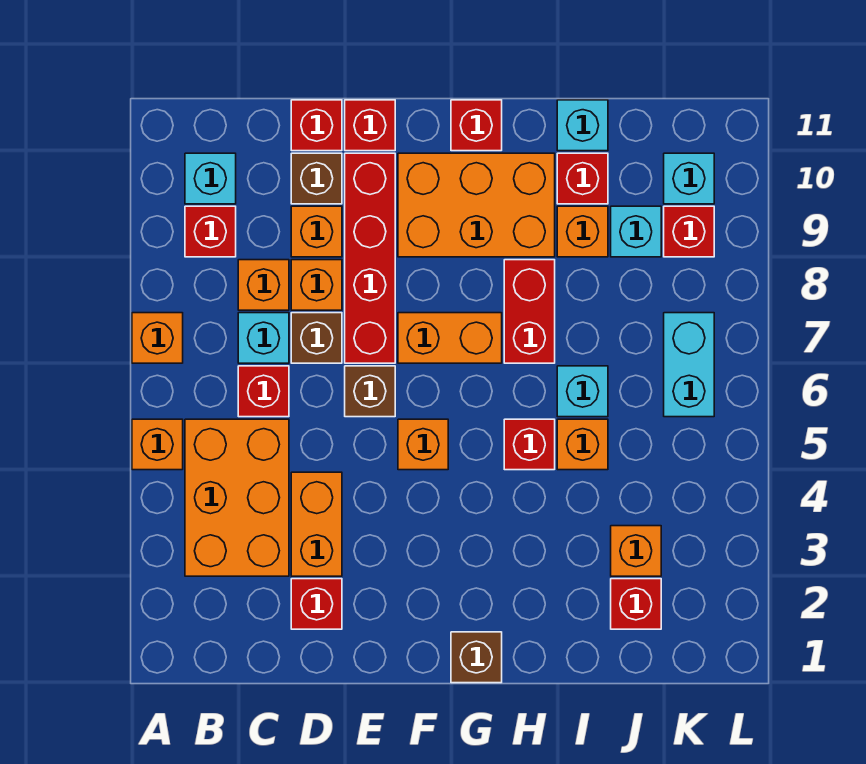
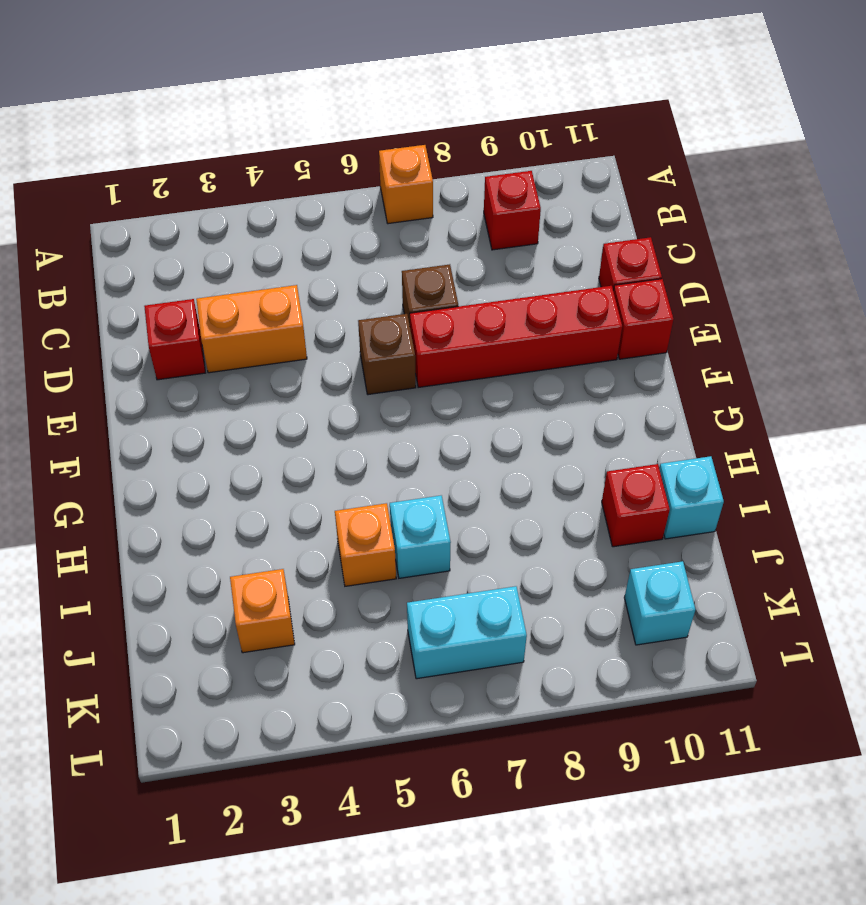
none -> orange 1x1 brick [132,419,183,470]
none -> orange 2x3 brick [185,419,289,576]
none -> cyan 1x1 brick [185,153,236,204]
none -> red 1x1 brick [238,366,289,417]

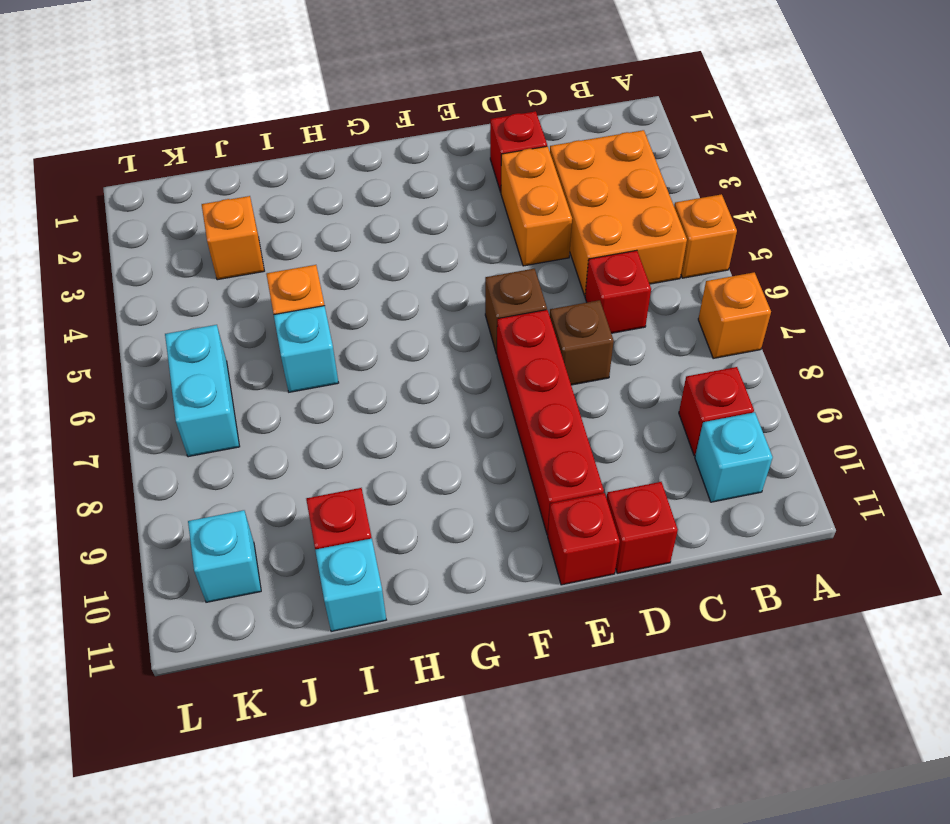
none -> cyan 1x1 brick [238,313,289,363]
none -> orange 1x1 brick [238,260,289,310]
none -> orange 1x1 brick [291,260,342,310]
none -> orange 1x1 brick [291,206,342,257]

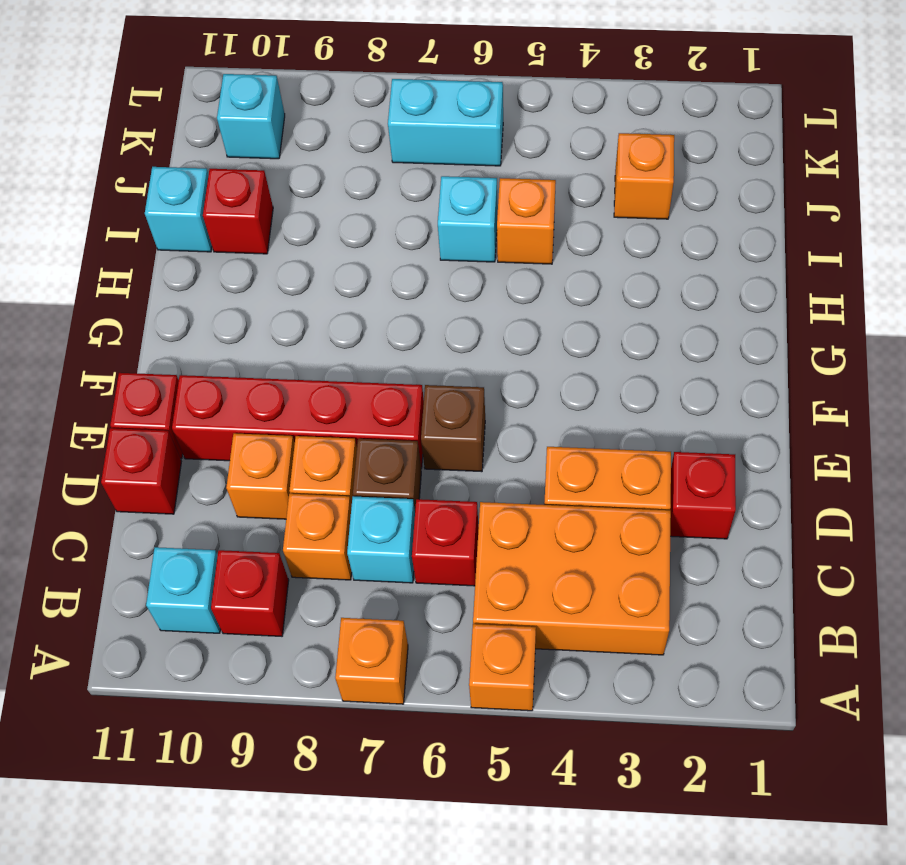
none -> brown 1x1 brick [291,153,342,204]
none -> orange 1x1 brick [398,419,448,470]
none -> orange 1x2 brick [398,313,502,363]
none -> orange 2x3 brick [398,153,555,257]

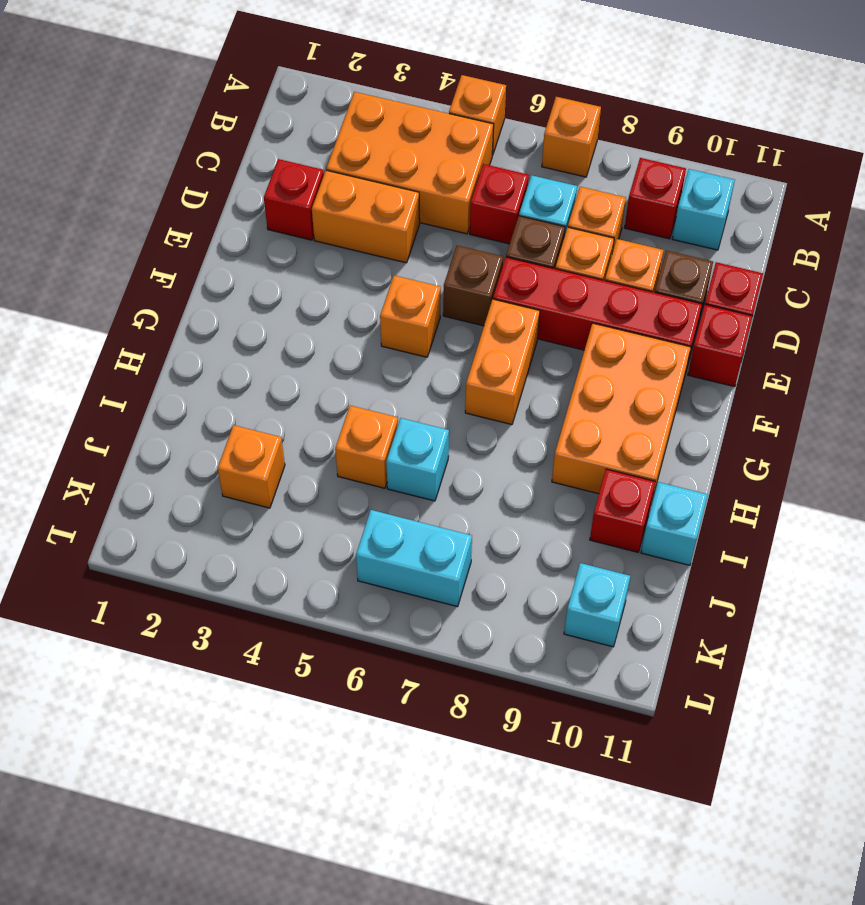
none -> brown 1x1 brick [451,632,502,683]
none -> red 1x1 brick [451,100,502,151]
none -> red 1x1 brick [504,419,555,470]
none -> red 1x2 brick [504,260,555,363]

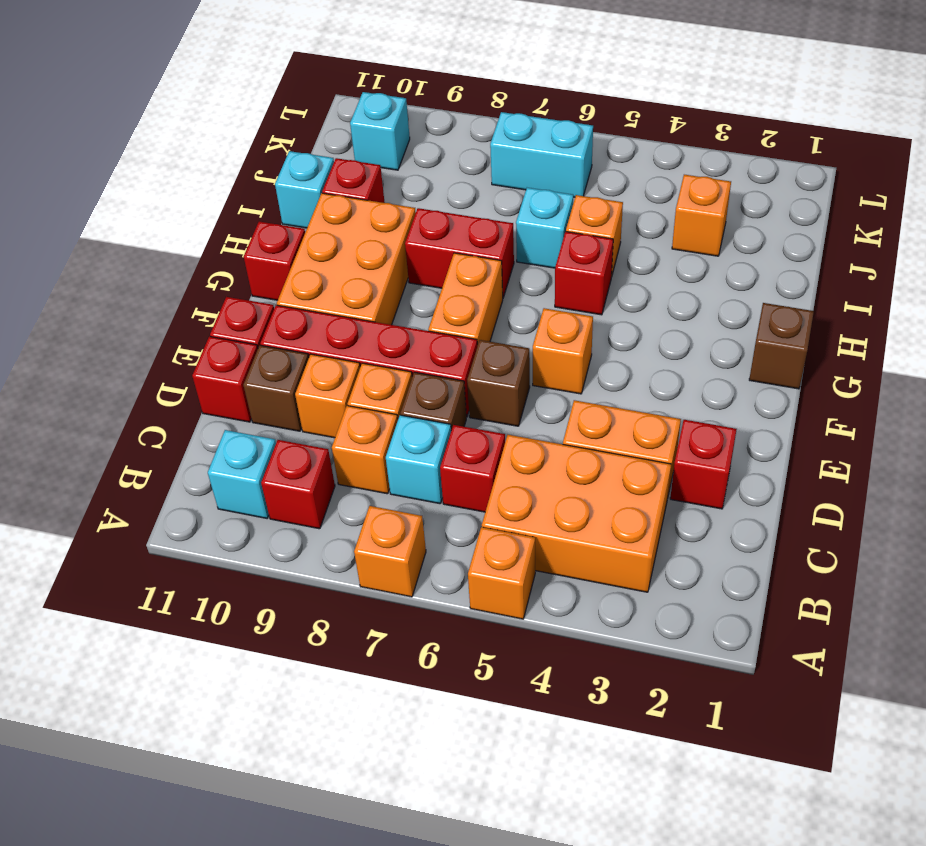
none -> orange 1x1 brick [557,206,608,257]
none -> red 1x1 brick [611,579,661,629]
none -> cyan 1x1 brick [611,206,661,257]
none -> red 1x1 brick [664,206,714,257]

